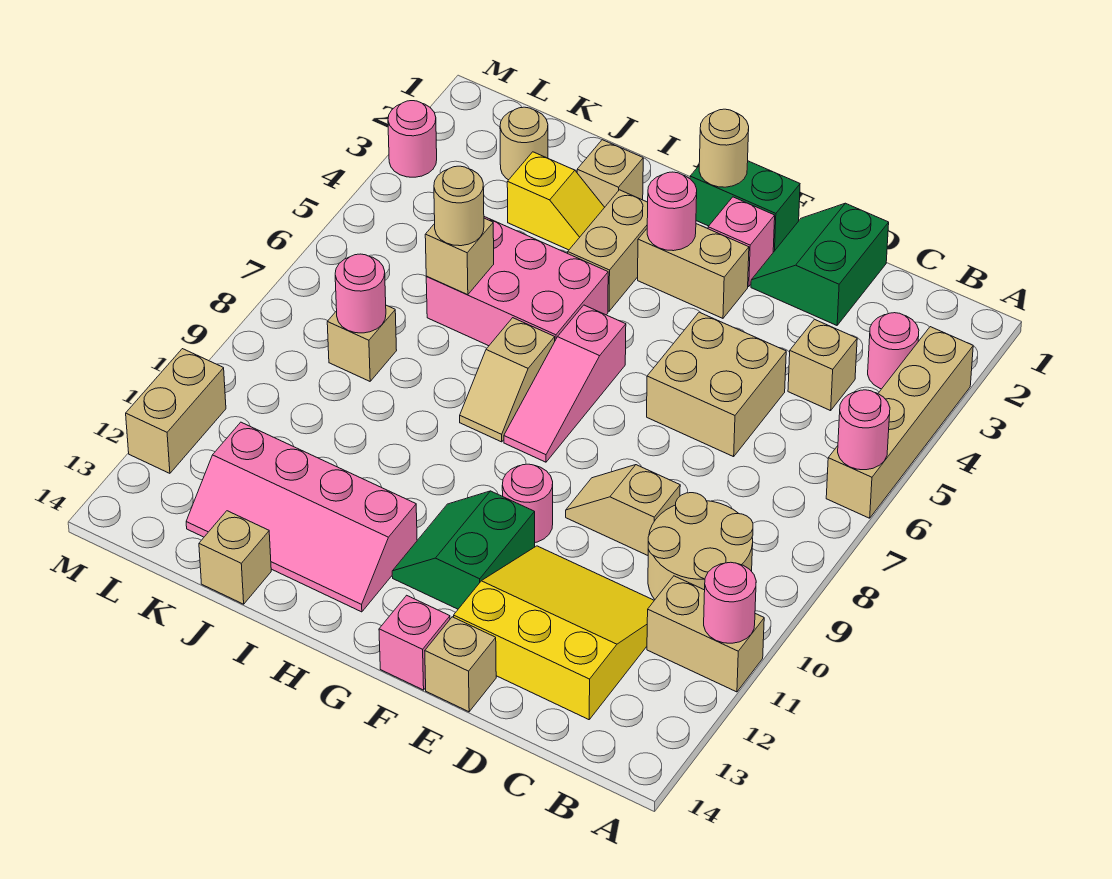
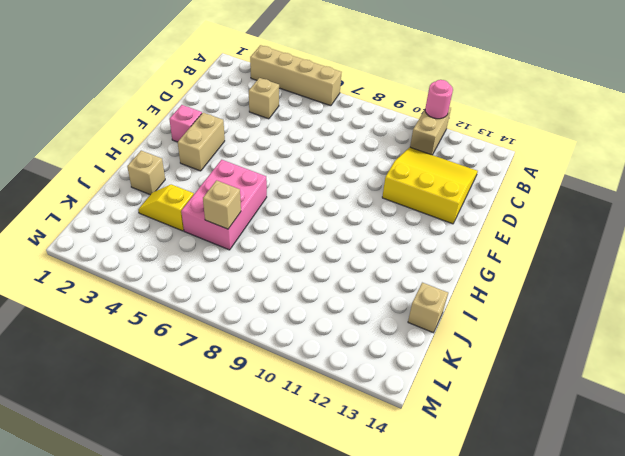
yellow 3x3 slope [382,147,478,224] -> yellow 3x3 slope turned to [454,546,654,720]
yellow 1x2 slope [138,184,194,231] -> yellow 1x2 slope turned to [507,152,605,250]
none -> pink 1x1 round brick [868,313,919,389]
none -> tan 2x2 round brick [648,493,753,599]
none -> green 2x2 slope [751,203,889,325]
none -> tan 2x2 brick [647,312,786,457]

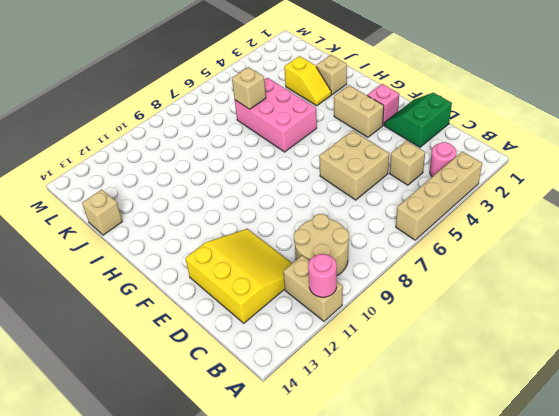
none -> tan 1x2 slope [566,465,680,555]
none -> tan 1x1 brick [425,617,496,712]
none -> green 1x2 brick [690,161,800,252]
none -> pink 1x1 round brick [502,464,553,542]

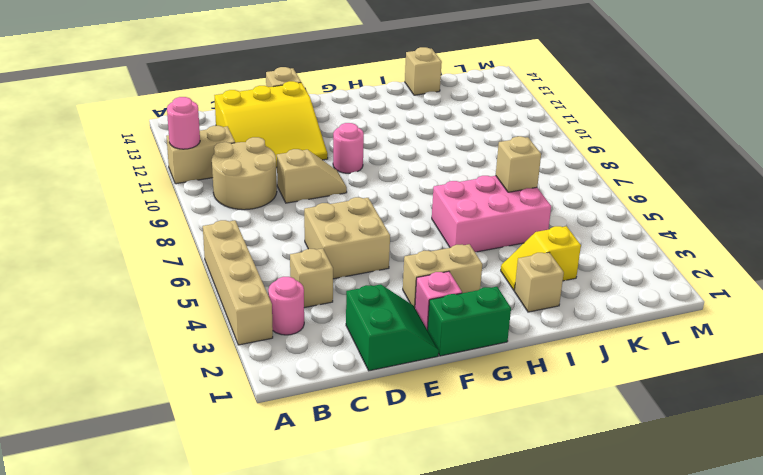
none -> green 2x2 slope [392,491,535,609]
none -> pink 1x1 brick [379,595,450,690]
none -> pink 1x3 slope [504,305,626,462]
none -> tan 1x2 brick [568,190,648,311]

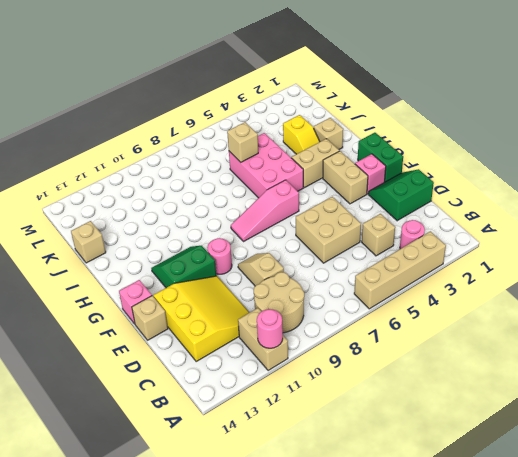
none -> tan 1x2 slope [460,318,555,442]
none -> pink 2x4 slope [186,422,417,612]
none -> tan 1x1 round brick [500,107,548,180]
none -> tan 1x1 brick [327,305,397,381]

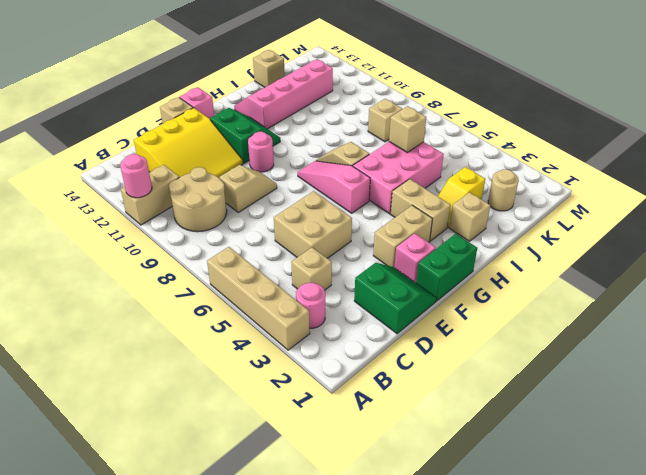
none -> pink 1x1 round brick [388,101,437,177]
none -> tan 1x2 brick [126,349,226,473]
none -> pink 1x1 round brick [838,390,890,470]
none -> tan 1x1 round brick [699,109,749,187]

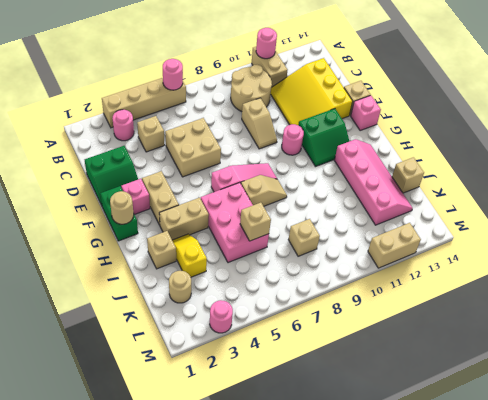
none -> pink 1x1 round brick [647,172,697,251]
none -> pink 1x1 round brick [335,254,386,333]
none -> tan 1x1 round brick [434,166,484,246]

